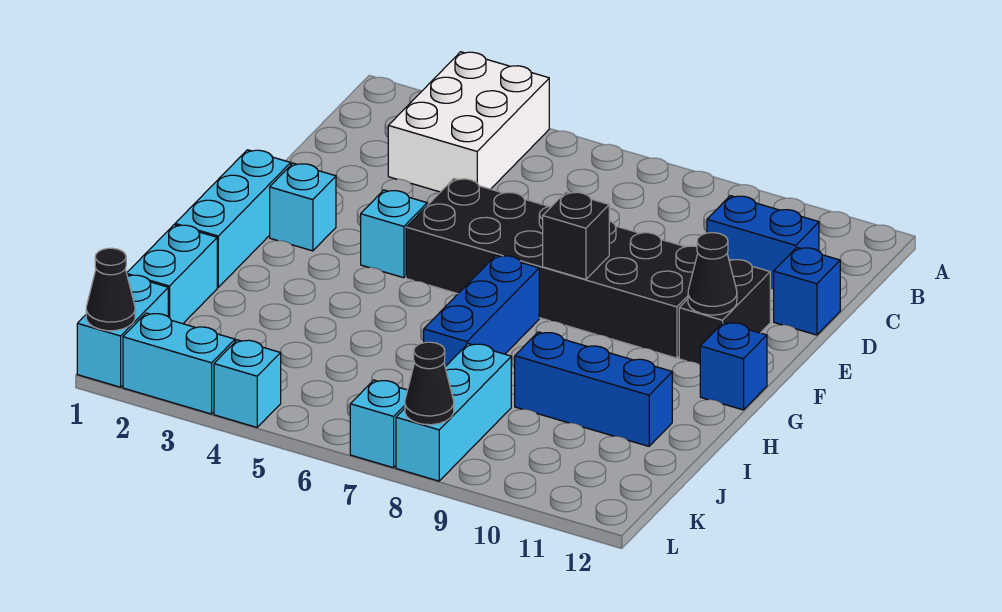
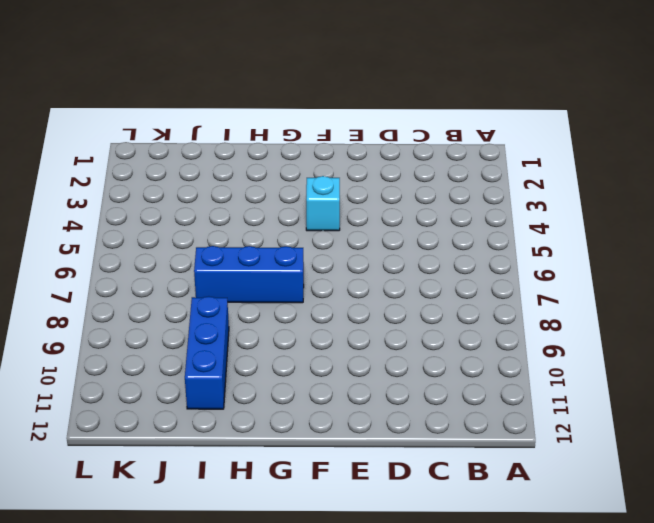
none -> white 2x3 brick [388,52,549,192]
none -> blue 1x2 brick [707,196,819,290]
none -> blue 1x1 brick [774,248,840,335]

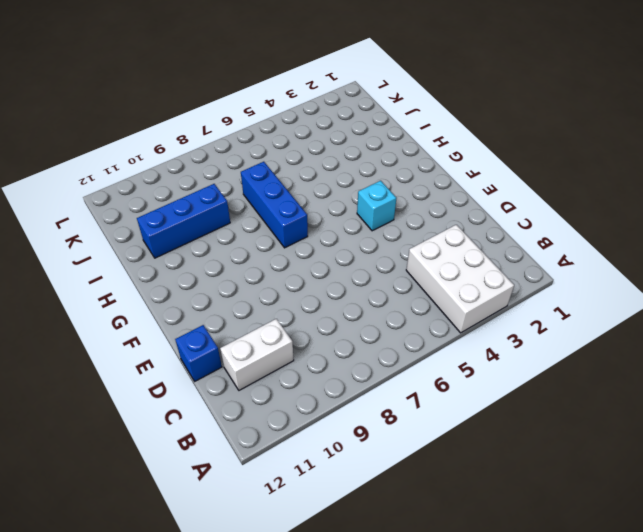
white 1x2 brick [220,319,294,390] -> blue 1x2 brick [707,196,819,290]
none -> black 2x6 brick [406,179,698,358]
none -> black 1x2 brick [679,260,770,364]
none -> cyan 1x3 brick [175,150,291,287]

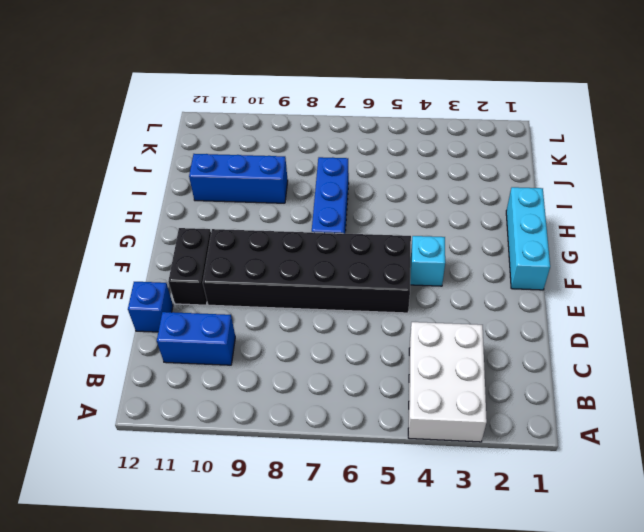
none -> cyan 1x1 brick [270,163,336,251]
none -> blue 1x1 brick [700,322,767,410]
none -> cyan 1x2 brick [127,225,217,324]

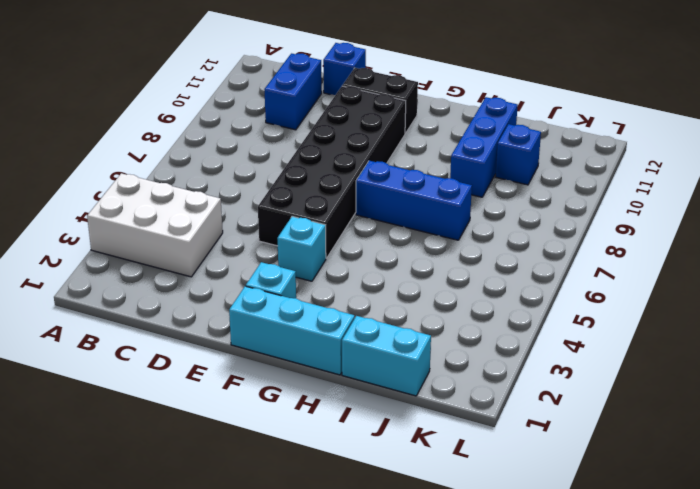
blue 1x1 brick [496,124,541,185] -> blue 1x1 brick moved to [700,322,767,410]
none -> cyan 1x3 brick [396,344,511,481]
none -> cyan 1x2 brick [77,275,168,387]
none -> cyan 1x2 brick [123,313,235,414]

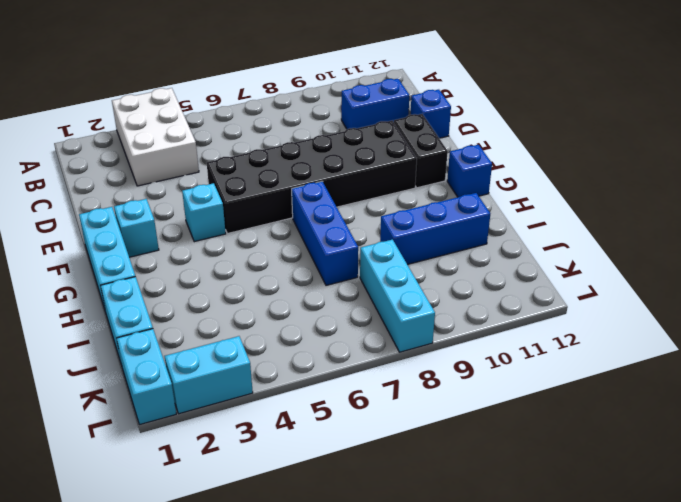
none -> cyan 1x1 brick [214,340,281,427]
none -> cyan 1x1 brick [350,380,407,468]
none -> black 1x1 brick [543,192,609,279]

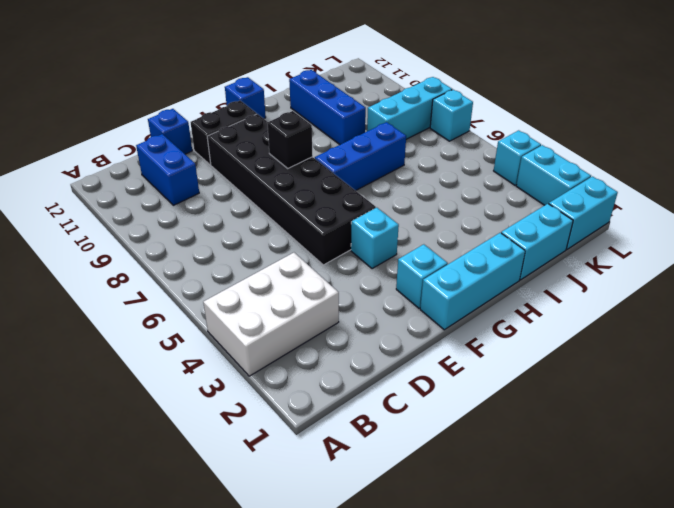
none -> black 1x1 cone [688,233,737,315]
none -> black 1x1 cone [86,248,135,331]
none -> black 1x1 cone [405,342,454,425]

